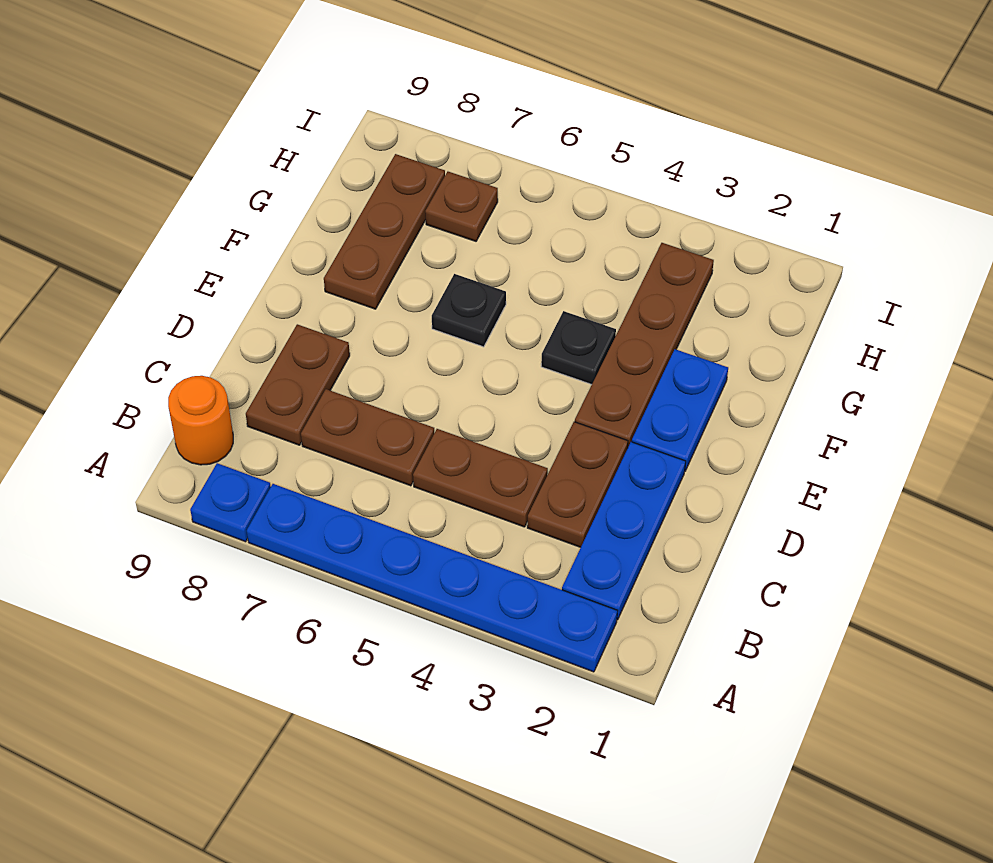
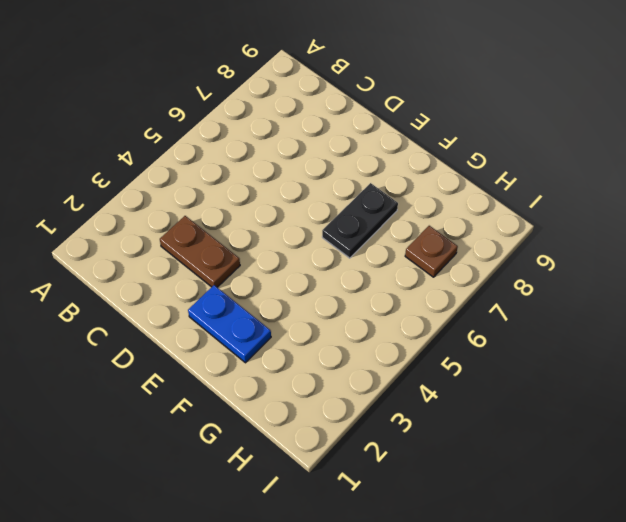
black 1x2 plate [322,183,398,258] -> black 1x1 plate [432,274,506,347]
none -> blue 1x6 plate [247,484,617,672]
none -> blue 1x1 plate [190,463,271,542]
none -> blue 1x3 plate [562,442,686,620]

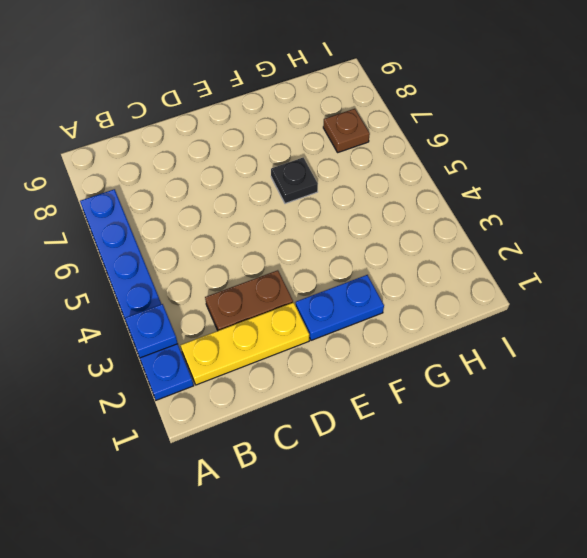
blue 1x1 plate [125,304,178,358] -> blue 1x1 plate moved to [190,463,271,542]
yellow 1x3 plate [181,302,309,385] -> blue 1x3 plate [562,442,686,620]
none -> orange 1x1 round brick [168,376,233,465]
none -> brown 1x2 plate [413,429,548,527]
none -> brown 1x2 plate [301,389,434,486]

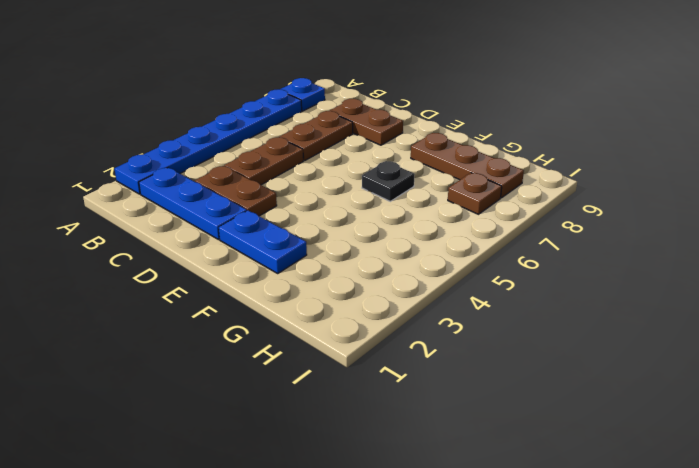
none -> orange 1x1 round brick [168,376,233,465]
none -> brown 1x4 plate [575,243,714,447]
none -> black 1x1 plate [541,311,616,384]

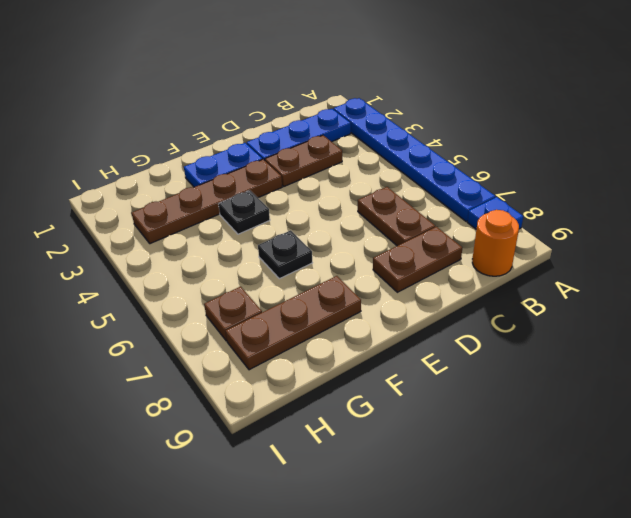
none -> brown 1x2 plate [413,429,548,527]

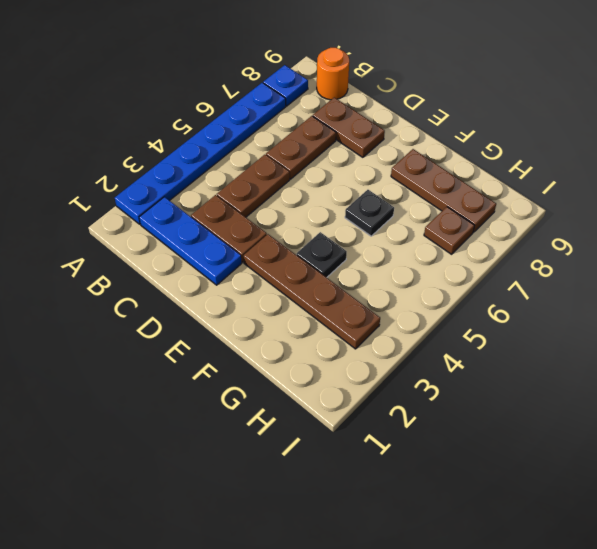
none -> blue 1x2 plate [632,349,728,471]

